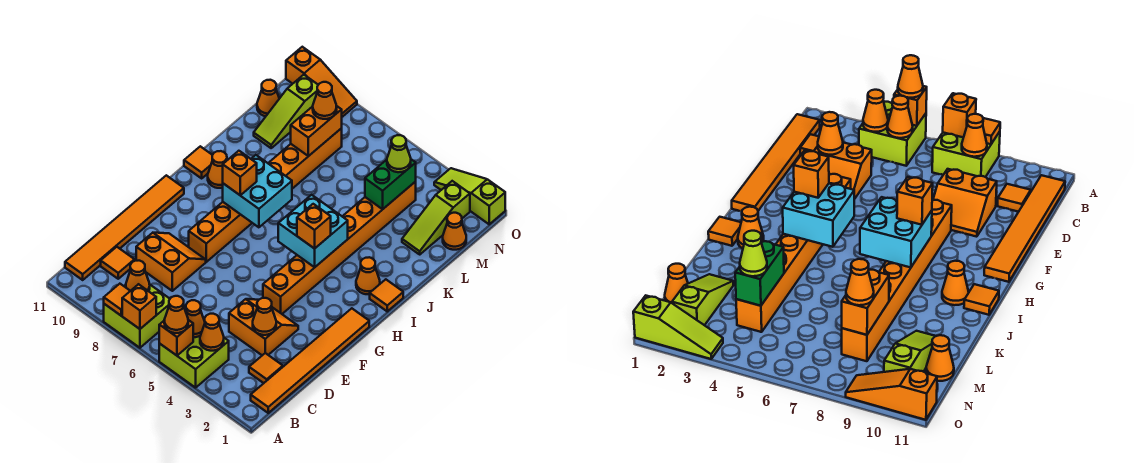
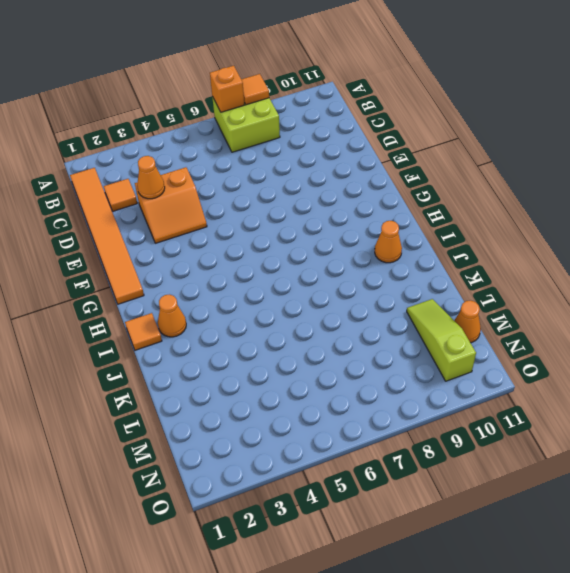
none -> lime 2x2 brick [159,336,229,388]
none -> orange 1x6 tile [65,175,184,280]
none -> orange 1x1 tile [101,247,134,279]
none -> orange 2x2 slope [136,233,206,291]

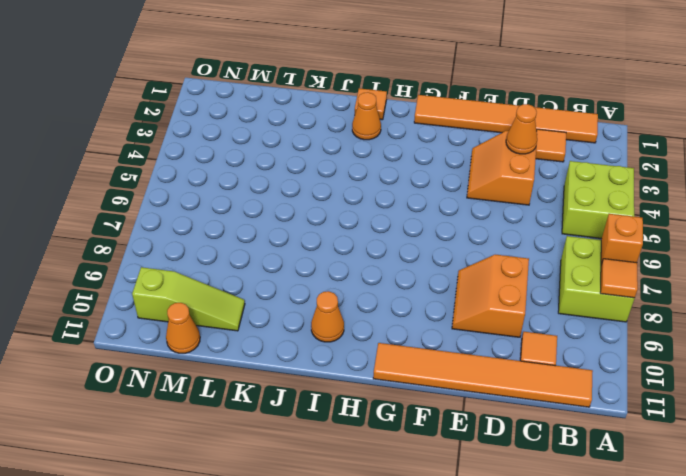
none -> orange 1x8 brick [263,182,416,314]
none -> orange 1x8 brick [189,128,342,262]
none -> orange 1x1 tile [184,146,212,178]
none -> lime 1x3 slope [402,181,470,254]

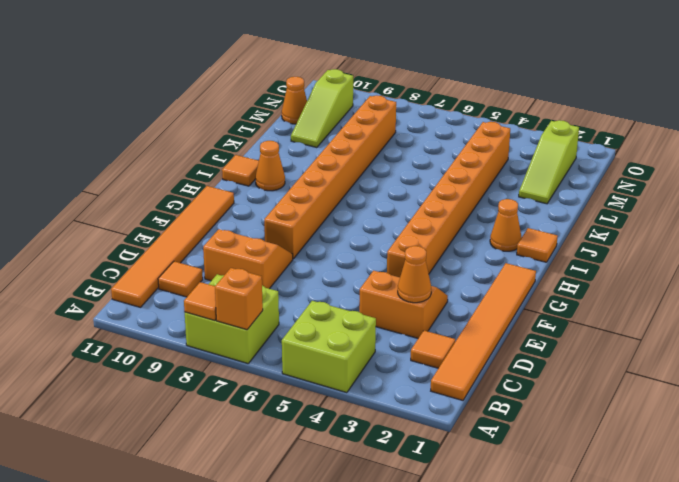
none -> orange 1x1 cone [443,213,466,250]
none -> lime 1x3 slope [434,168,505,224]
none -> orange 1x3 slope [286,47,357,117]
none -> orange 1x1 brick [159,320,193,355]

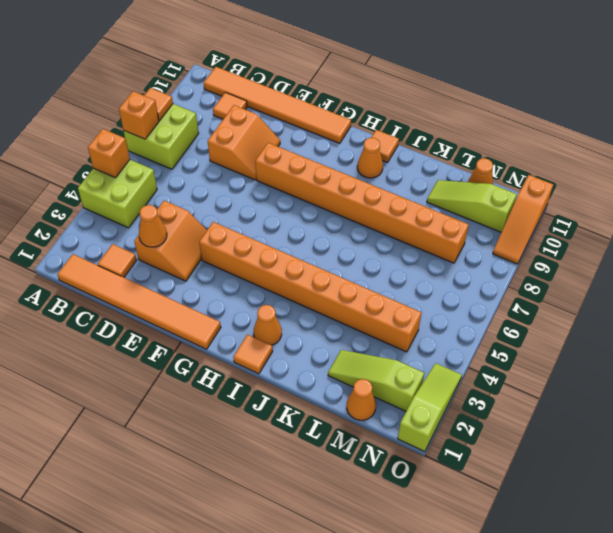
none -> orange 1x1 cone [200,314,224,351]
none -> orange 1x1 cone [186,300,205,337]
none -> orange 1x1 cone [126,261,150,291]
none -> cyan 2x2 brick [278,195,348,267]

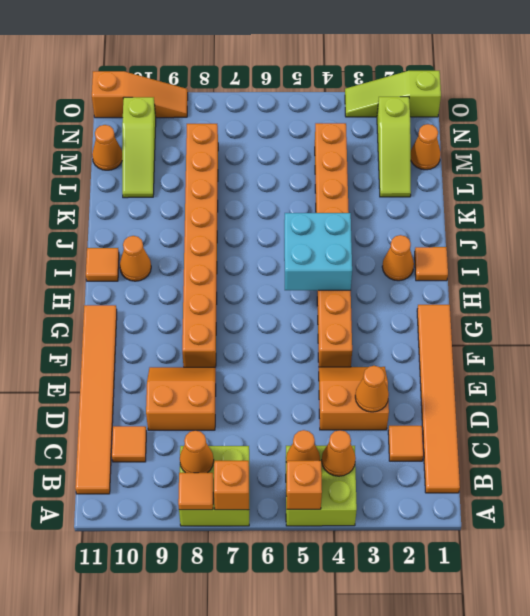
none -> cyan 2x2 brick [223,155,292,227]
none -> green 1x2 brick [365,159,416,209]
none -> orange 1x2 brick [291,106,342,156]
none -> orange 1x1 cone [164,296,188,333]

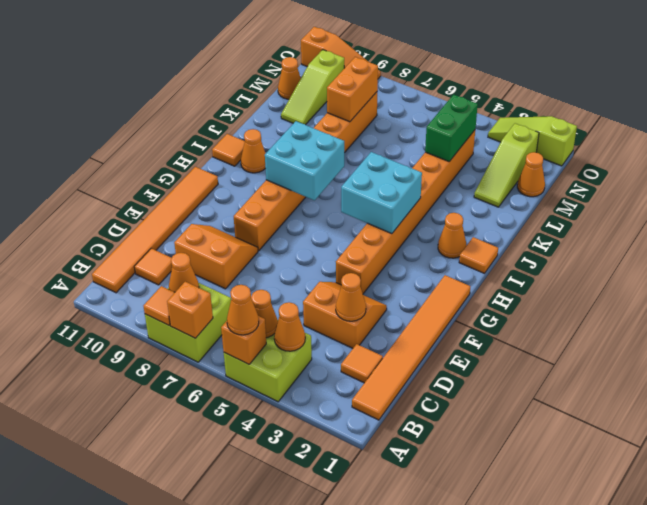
none -> orange 1x1 brick [297,204,331,249]
none -> orange 1x1 brick [223,151,257,195]
none -> lime 1x1 cone [387,135,411,172]
none -> orange 1x1 cone [313,82,337,119]

